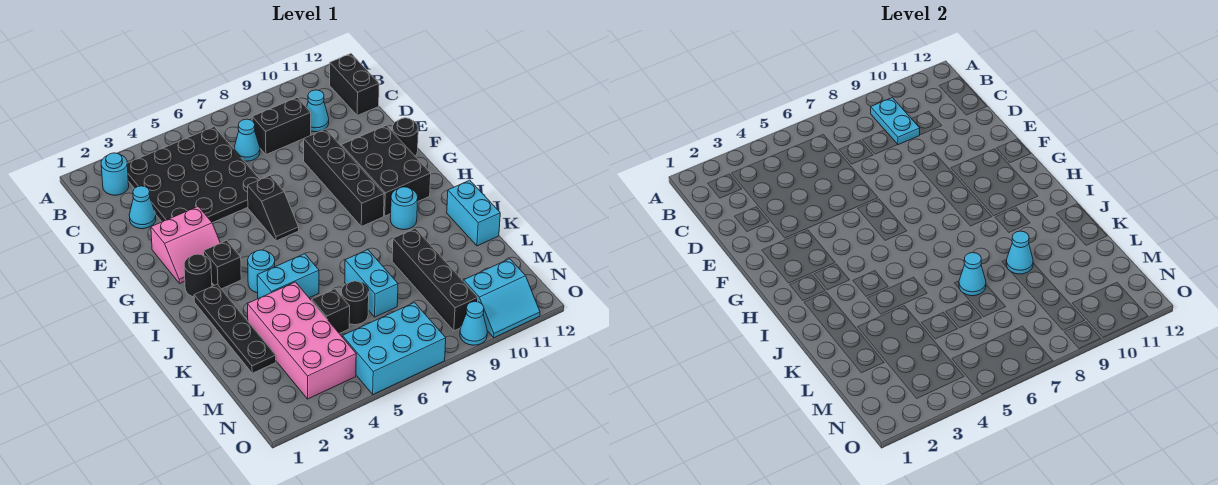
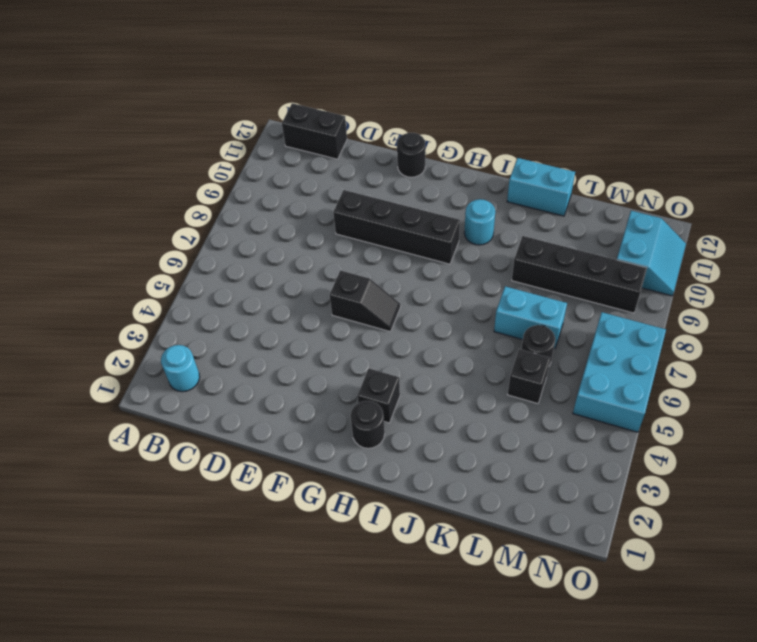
none -> black 4x4 plate [127,127,260,223]
none -> cyan 1x1 cone [234,119,260,161]
none -> black 1x2 brick [252,98,311,155]
none -> cyan 1x1 cone [306,90,329,132]

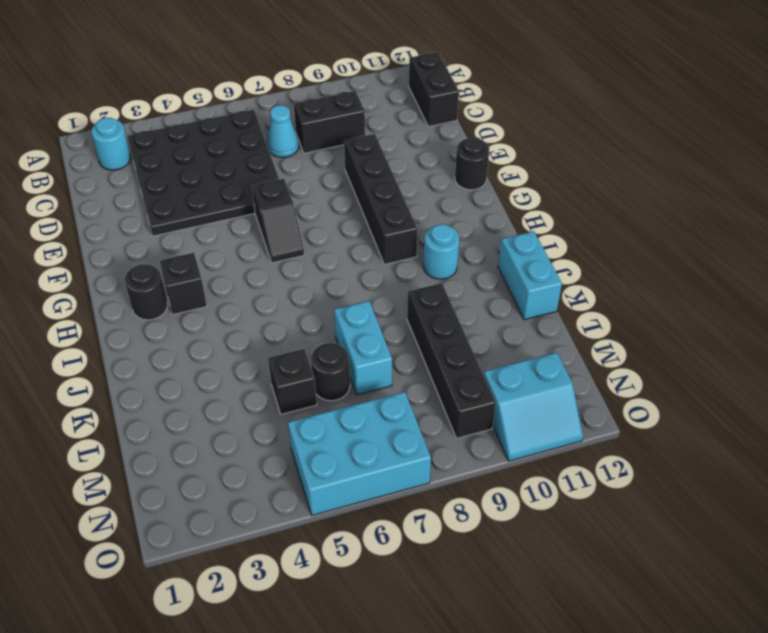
none -> cyan 1x1 cone [306,90,329,132]
none -> cyan 1x1 cone [129,186,156,229]
none -> pink 2x2 slope [151,206,220,284]
none -> black 2x3 brick [341,125,431,216]

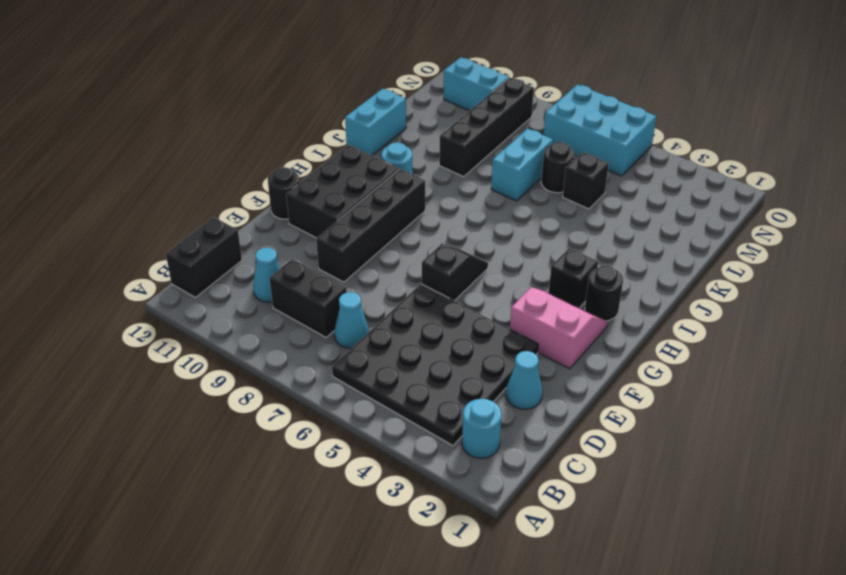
none -> black 1x4 plate [194,284,276,373]
none -> cyan 1x1 round brick [248,250,275,293]
none -> cyan 1x2 brick [257,254,319,299]
none -> pink 2x4 brick [248,282,356,399]

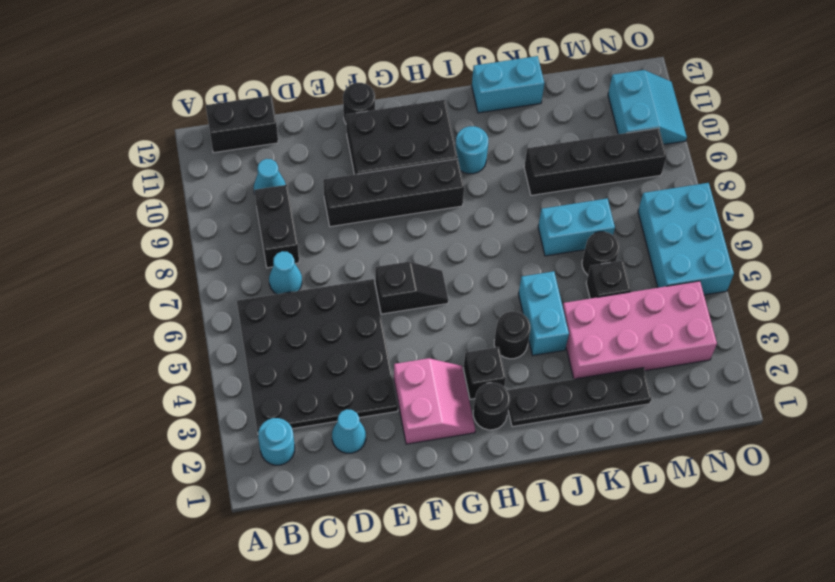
black 1x1 round brick [494,311,531,359] -> cyan 1x1 round brick [248,250,275,293]
none -> cyan 1x1 cone [460,301,487,345]
none -> cyan 1x2 plate [871,98,920,145]
none -> cyan 1x1 cone [959,253,986,296]
none -> cyan 1x1 cone [1006,231,1033,274]

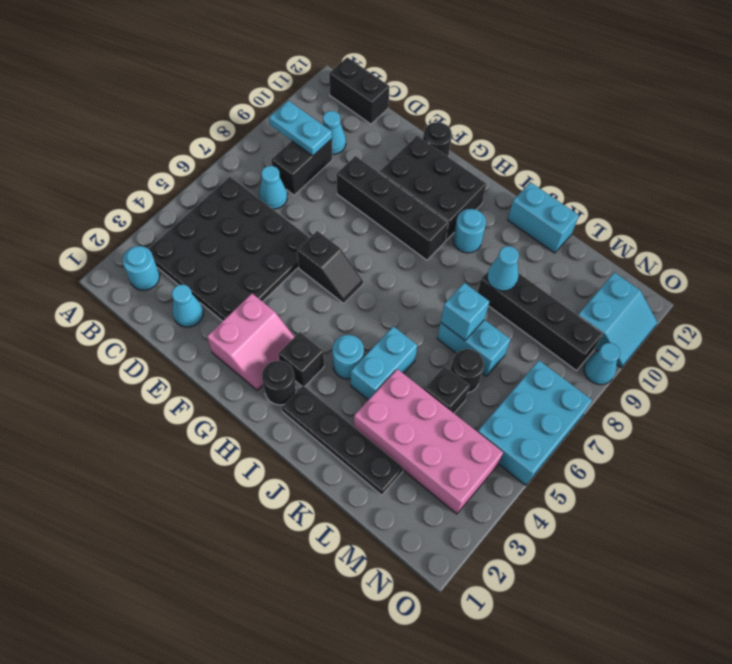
cyan 1x1 brick [441,283,490,340] -> cyan 1x1 cone [959,253,986,296]

